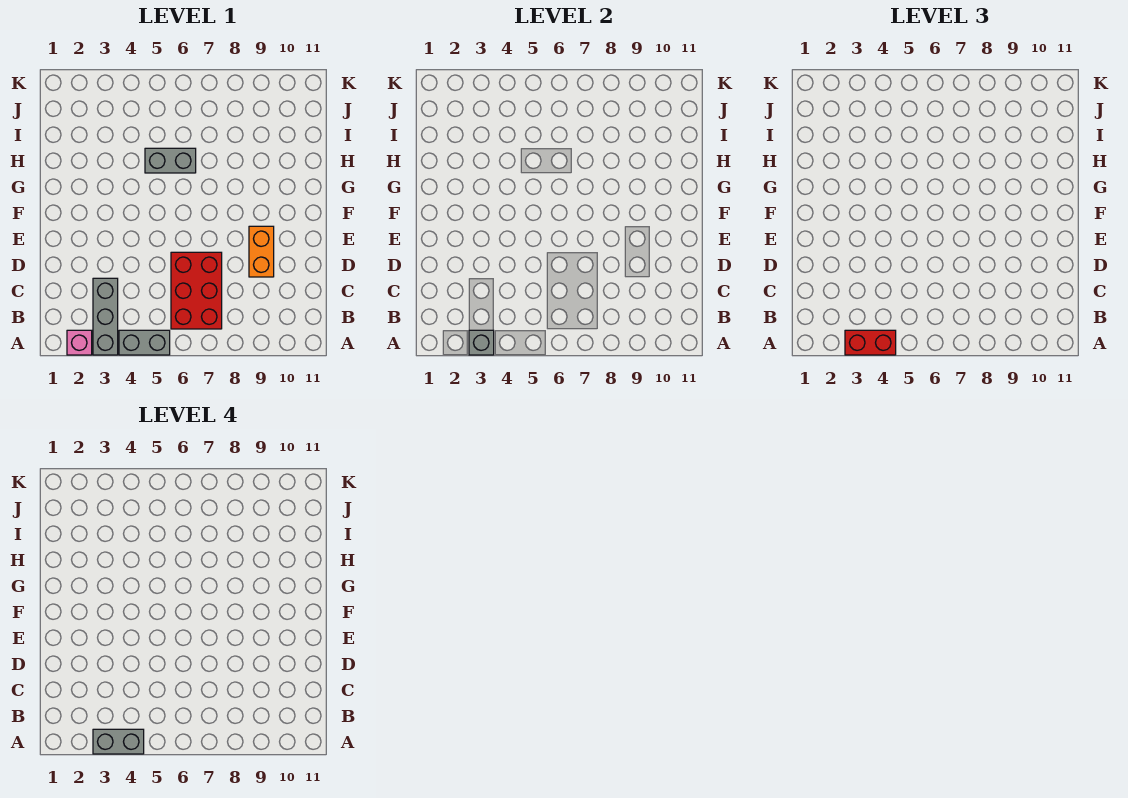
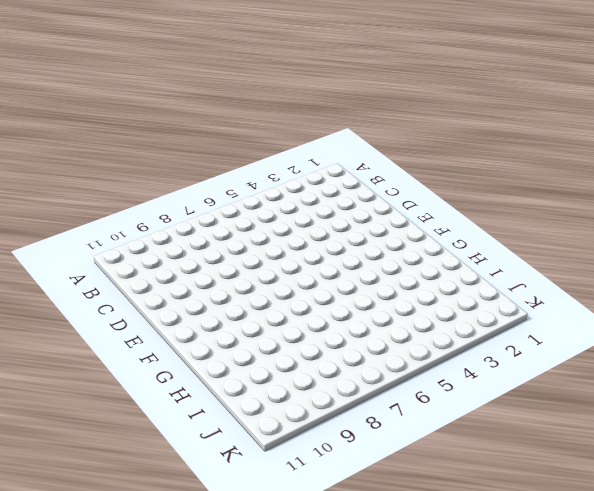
none -> pink 1x1 brick [67,330,92,355]
none -> grey 1x3 brick [93,278,118,355]

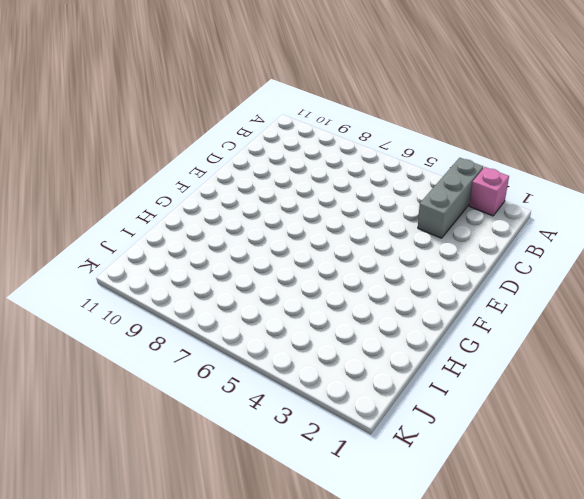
none -> grey 1x2 brick [119,330,170,355]
none -> red 2x3 brick [171,252,222,329]

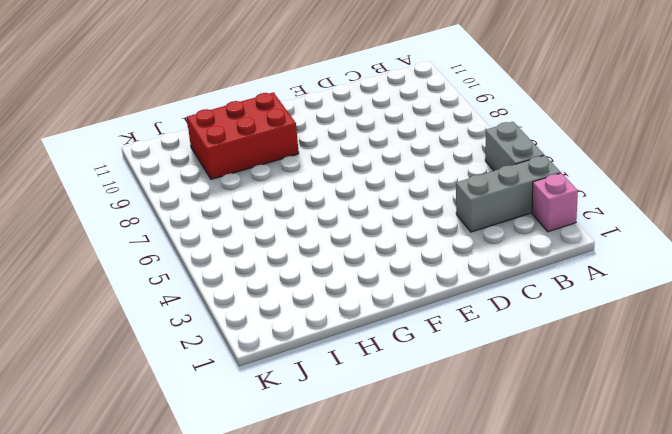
red 2x3 brick [187,93,299,179] -> red 2x3 brick moved to [171,252,222,329]
none -> orange 1x2 brick [249,226,274,277]
none -> grey 1x2 brick [145,148,196,173]

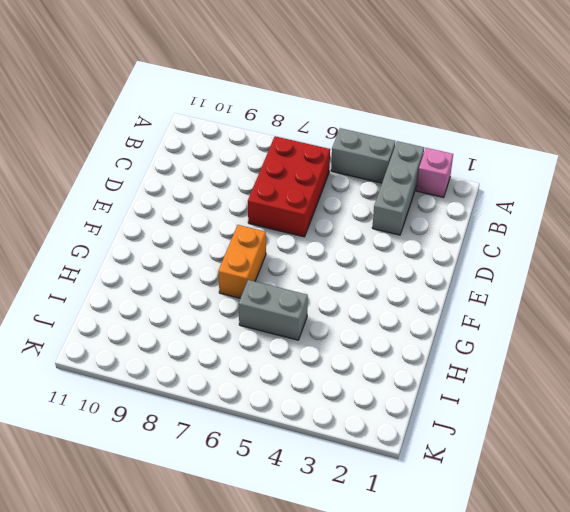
orange 1x2 brick [218,225,266,298] -> orange 1x2 brick moved to [249,226,274,277]
none -> grey 1x1 brick [469,330,494,355]
none -> red 1x2 brick [845,330,896,355]

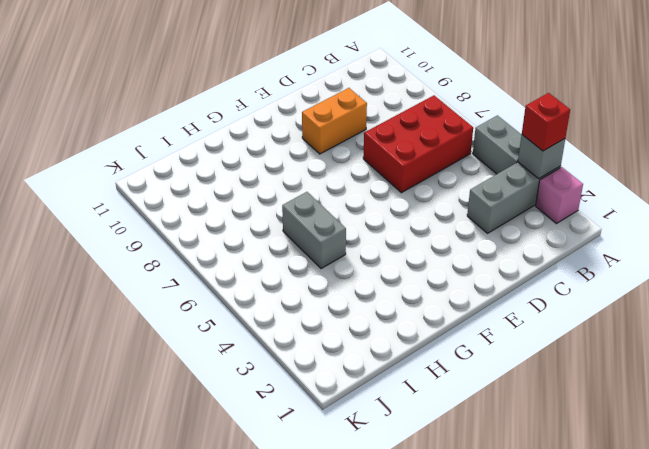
red 1x1 brick [522,93,570,151] -> red 1x2 brick [845,330,896,355]
none -> grey 1x2 brick [93,729,144,754]

